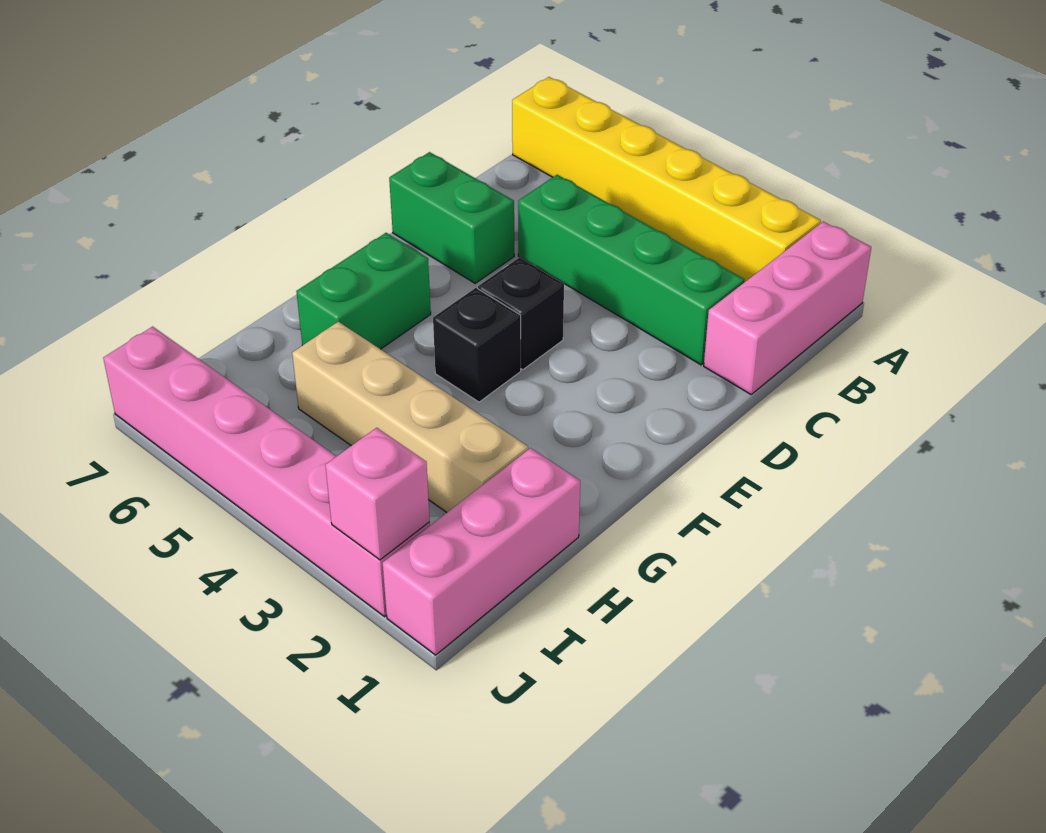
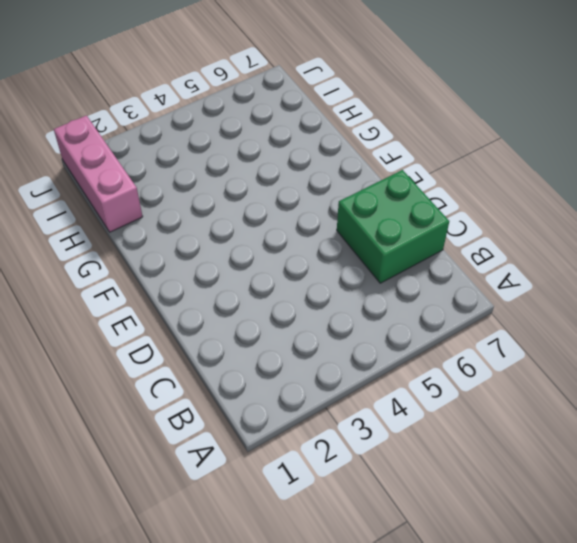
green 2x2 brick [337,170,449,283] -> green 1x2 brick [389,152,514,283]
none -> pink 1x3 brick [704,222,871,394]
none -> yellow 1x6 brick [512,77,821,282]

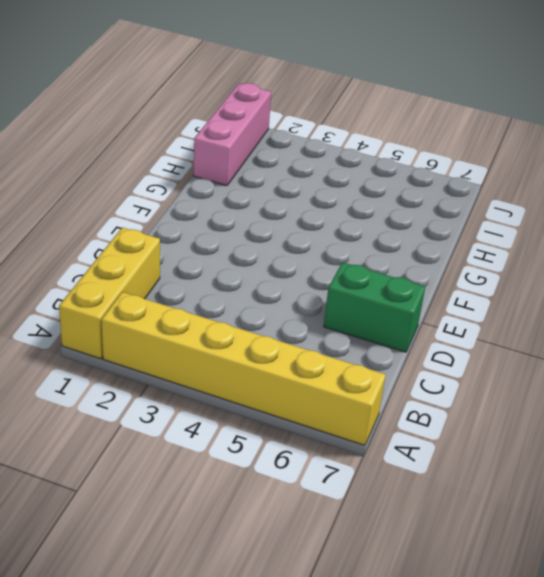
yellow 1x3 brick [59,227,160,359] -> pink 1x3 brick [704,222,871,394]
none -> green 1x4 brick [518,175,744,365]
none -> black 1x1 brick [478,257,564,370]

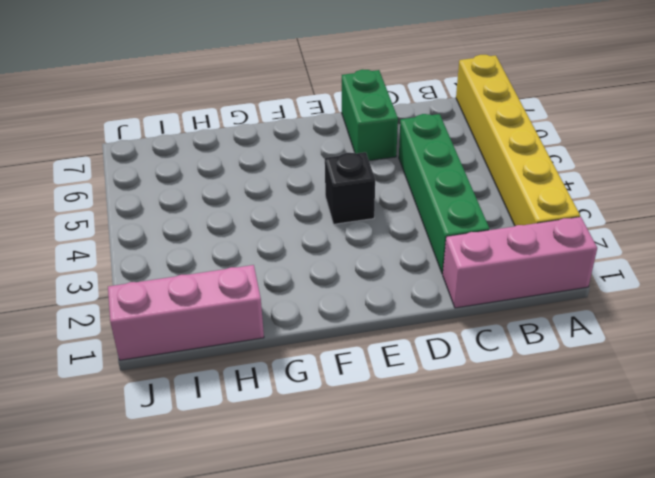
none -> black 1x1 brick [433,288,521,402]
none -> green 1x2 brick [296,233,431,349]

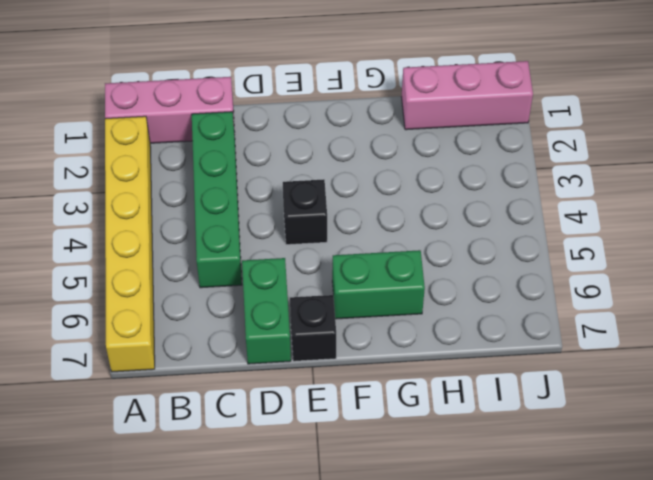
black 1x1 brick [290,295,336,361] -> black 1x1 brick moved to [433,288,521,402]
none -> tan 1x4 brick [292,322,528,512]
none -> pink 1x6 brick [103,327,430,617]

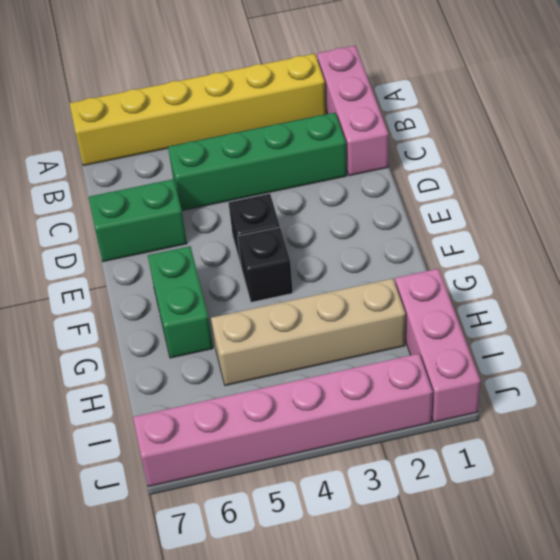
none -> pink 1x1 brick [325,428,430,560]

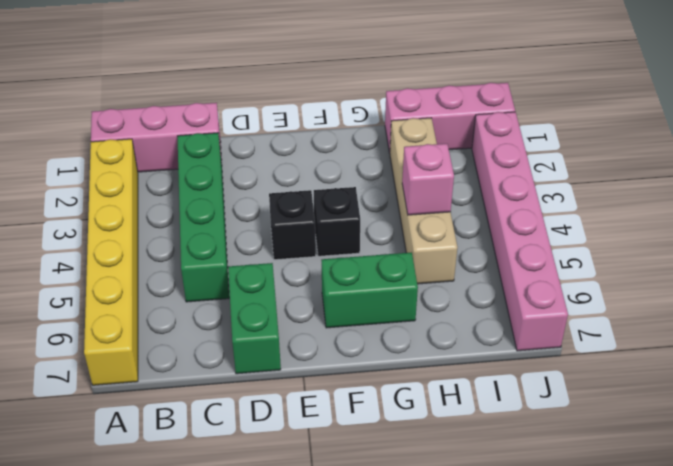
pink 1x1 brick [402,144,454,215] -> pink 1x1 brick moved to [325,428,430,560]

